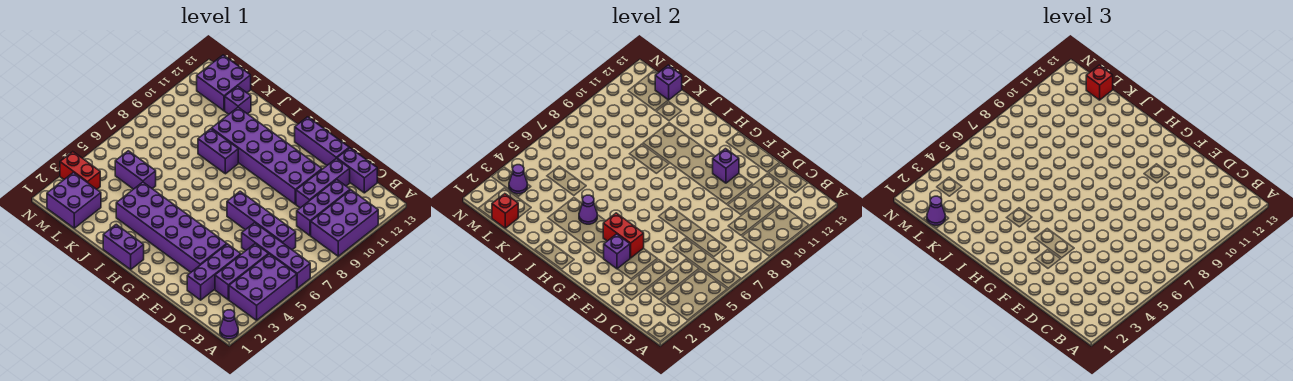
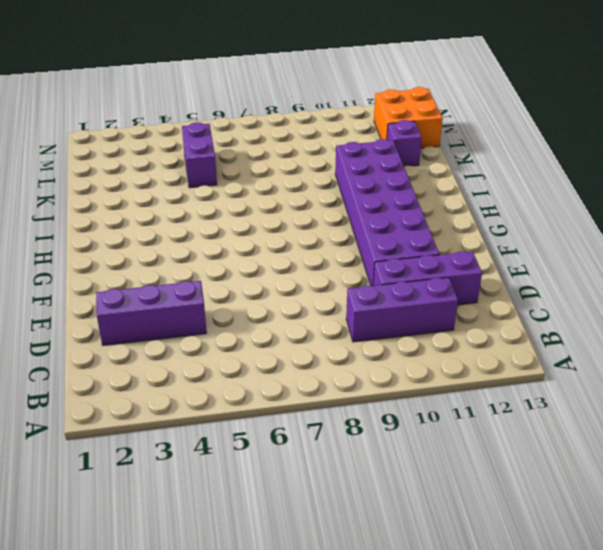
orange 2x2 brick [374,87,443,148] -> purple 2x2 brick [197,55,251,111]
none -> purple 1x1 cone [220,310,238,339]
none -> purple 2x3 brick [229,254,297,320]
none -> purple 1x4 brick [242,223,310,288]

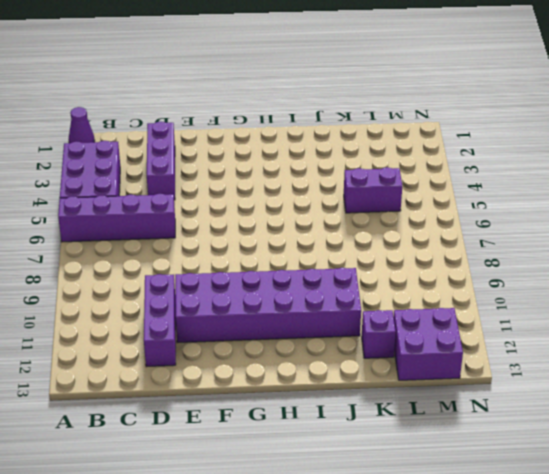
none -> purple 2x3 brick [311,190,378,256]
none -> purple 1x3 brick [215,244,268,300]
none -> purple 1x4 brick [227,191,296,250]

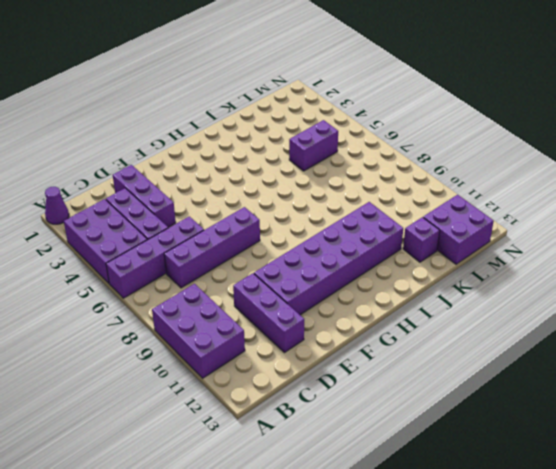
none -> purple 1x3 brick [297,180,350,236]
none -> purple 1x2 brick [337,148,377,193]
none -> purple 2x6 brick [116,182,227,272]

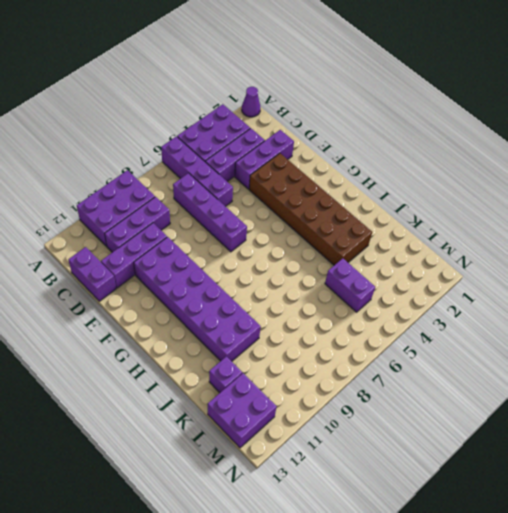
brown 2x6 brick [249,153,372,265] -> purple 2x6 brick [116,182,227,272]
none -> purple 1x3 brick [295,117,349,165]
none -> purple 1x2 brick [103,225,144,269]
none -> purple 1x2 brick [198,129,238,174]

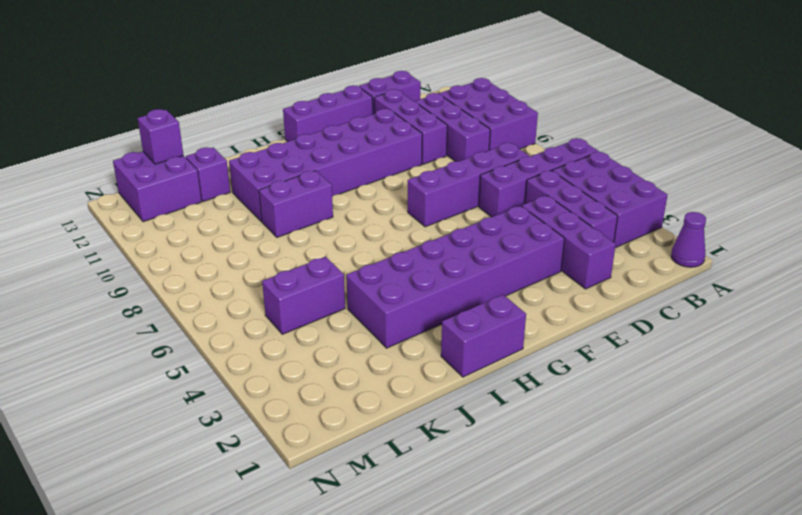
none -> purple 2x2 brick [47,173,101,228]
none -> red 1x2 brick [60,152,100,189]
none -> purple 1x1 brick [604,234,630,269]

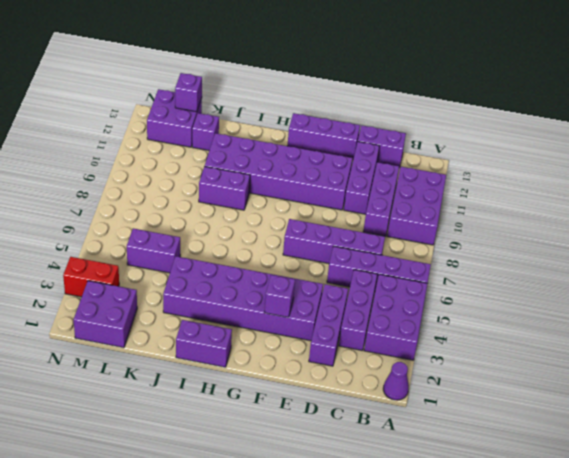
none -> red 1x2 brick [603,213,644,258]
none -> purple 1x1 brick [713,149,739,183]
none -> purple 1x1 cone [579,195,597,224]

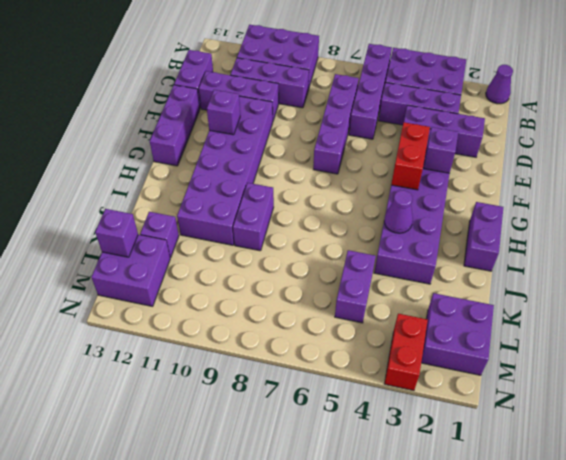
none -> red 1x1 brick [492,194,518,228]
none -> purple 1x1 cone [509,165,527,194]
none -> purple 1x1 cone [927,196,945,225]

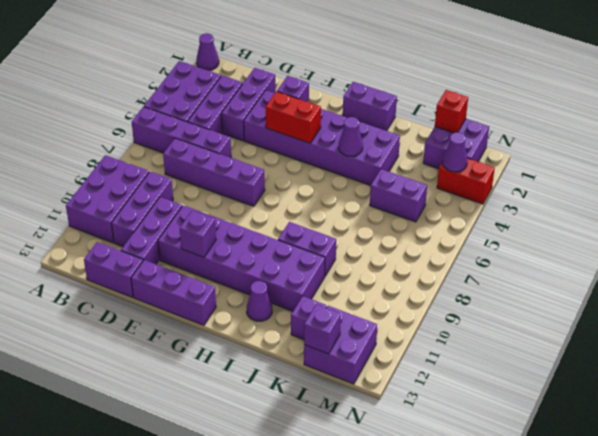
purple 1x1 cone [247,281,272,321] -> purple 1x1 cone moved to [927,196,945,225]
none -> red 1x1 brick [1086,65,1113,100]

